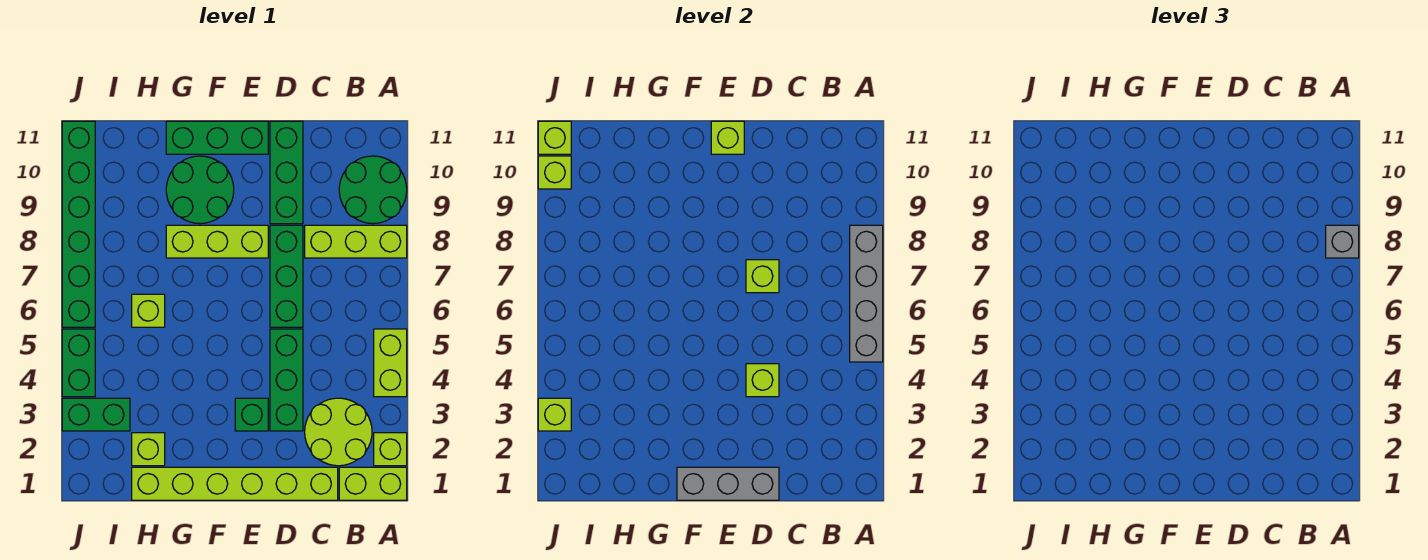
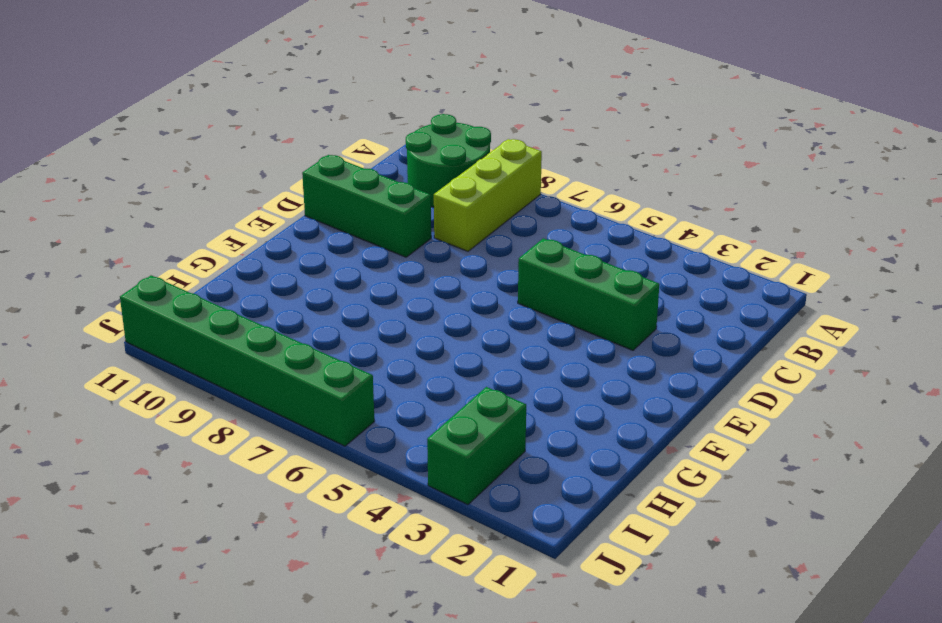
none -> lime 1x2 brick [339,467,407,500]
none -> lime 1x1 brick [374,433,407,466]
none -> lime 1x2 brick [374,329,407,397]

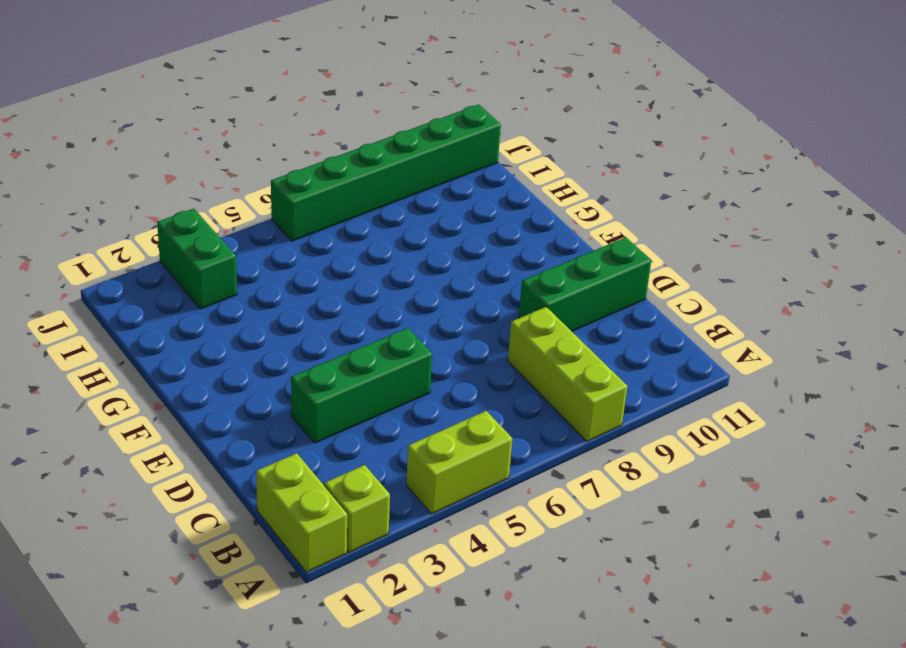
none -> green 2x2 round brick [339,156,407,224]
none -> lime 2x2 round brick [305,398,372,466]
none -> lime 1x6 brick [132,467,338,500]

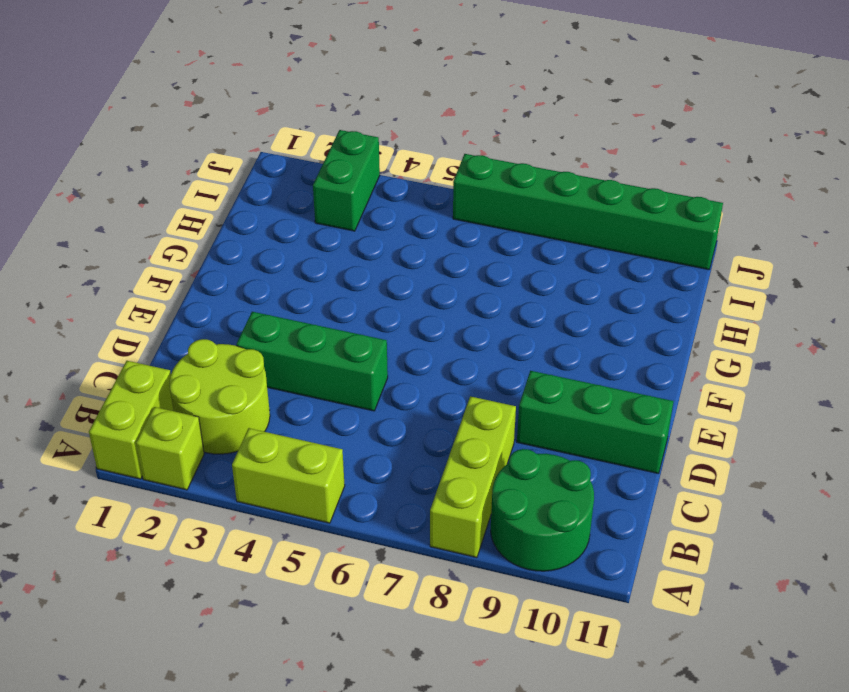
none -> lime 1x6 brick [132,467,338,500]
none -> green 1x3 brick [270,225,303,327]
none -> green 1x1 brick [235,398,268,431]

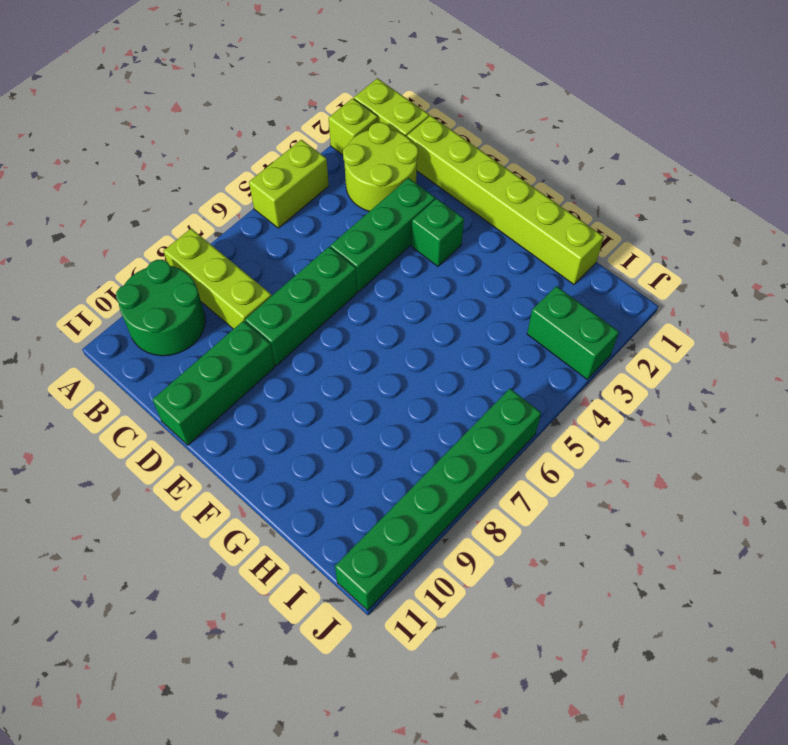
none -> lime 1x3 brick [166,225,268,258]
none -> green 1x3 brick [166,121,268,154]
none -> green 2x2 round brick [166,156,234,224]

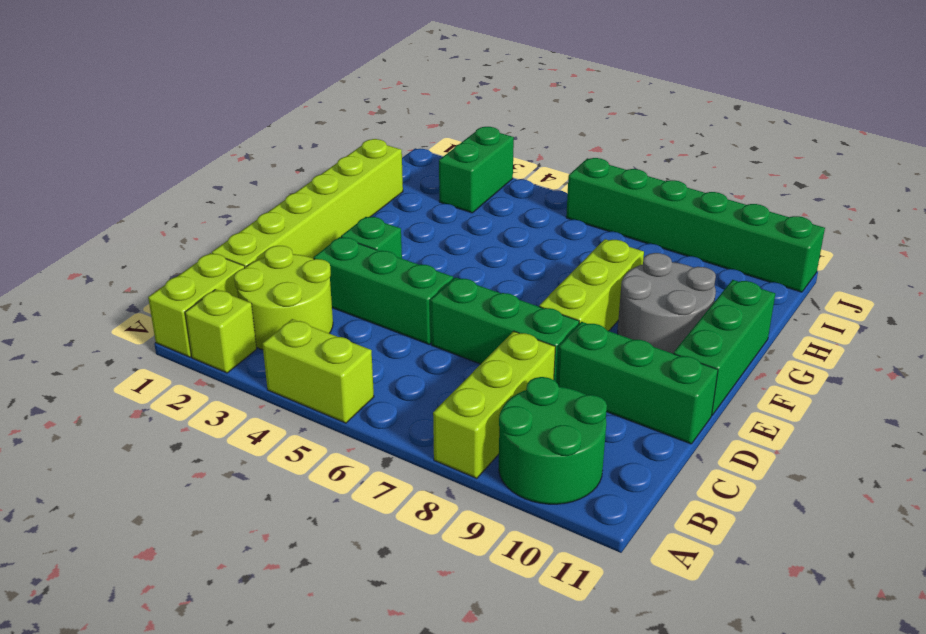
grey 2x2 round brick [618,253,716,353] -> green 2x2 round brick [166,156,234,224]
none -> lime 1x1 brick [132,433,165,466]
none -> lime 1x1 brick [132,294,165,327]
none -> green 1x2 brick [62,329,95,397]

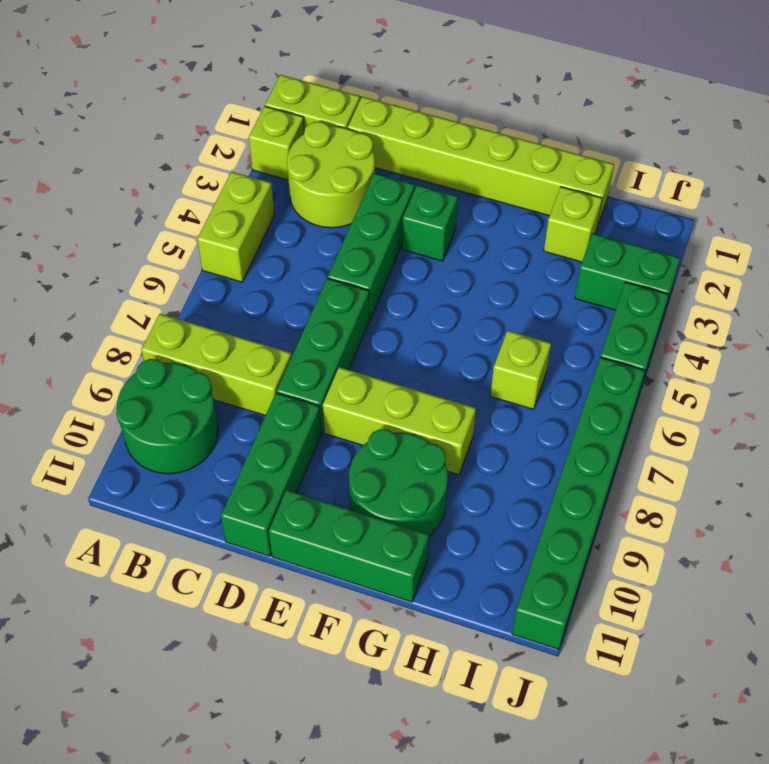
none -> grey 1x4 brick [850,225,883,362]
none -> grey 1x3 brick [677,467,779,500]
none -> lime 1x1 brick [746,364,779,397]

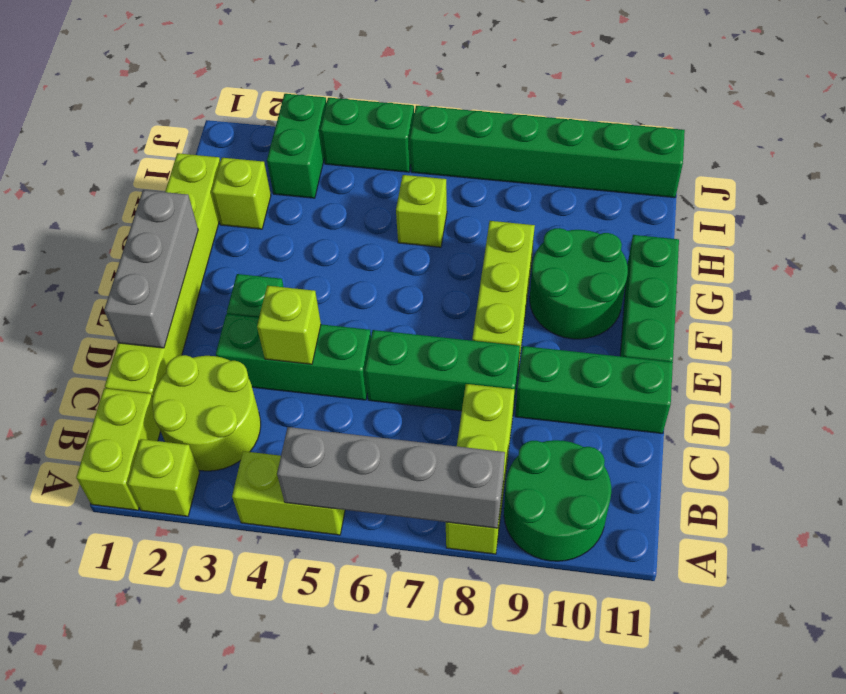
none -> lime 1x1 brick [746,260,779,293]
none -> lime 1x1 brick [711,121,744,154]
none -> lime 1x1 brick [538,398,571,431]

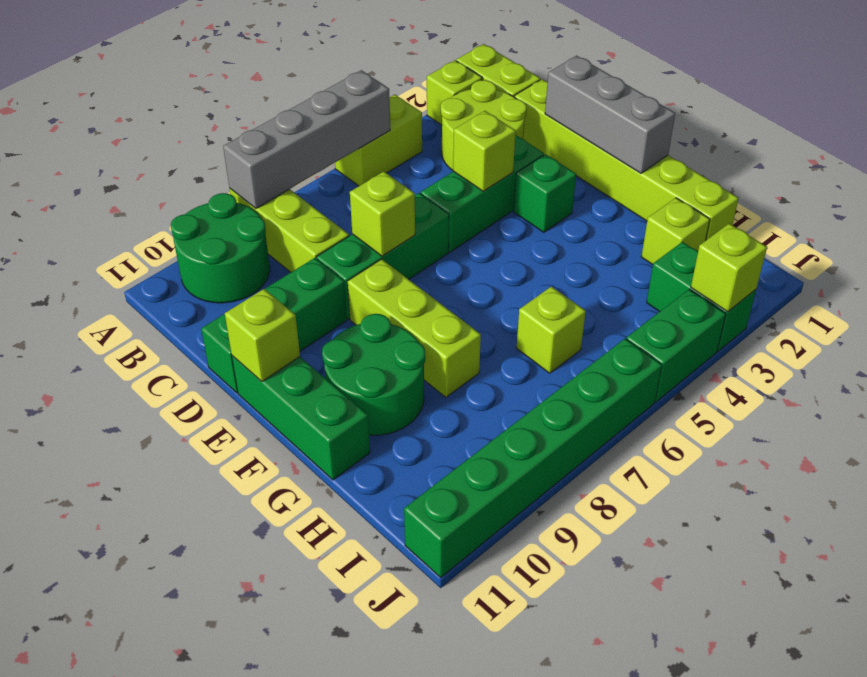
none -> lime 1x1 brick [538,156,571,189]
none -> lime 1x1 brick [538,121,571,154]
none -> grey 1x1 brick [1326,225,1359,258]

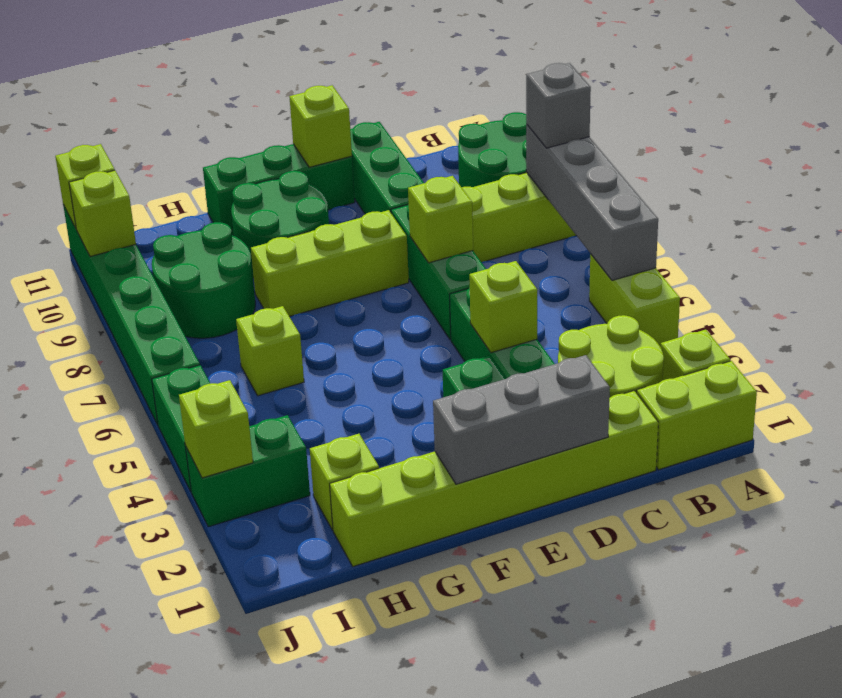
green 2x2 round brick [152,222,255,338] -> none

